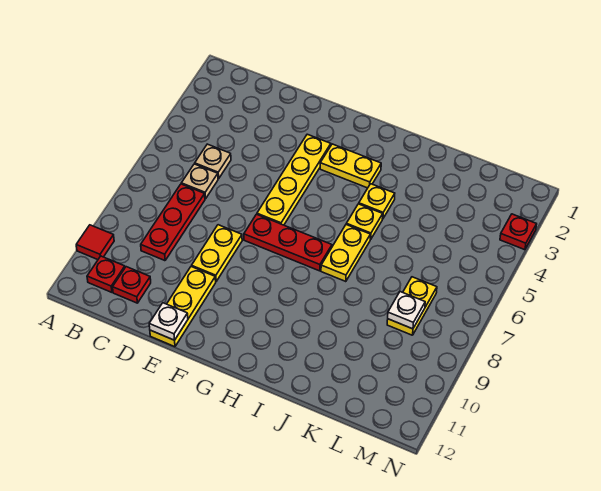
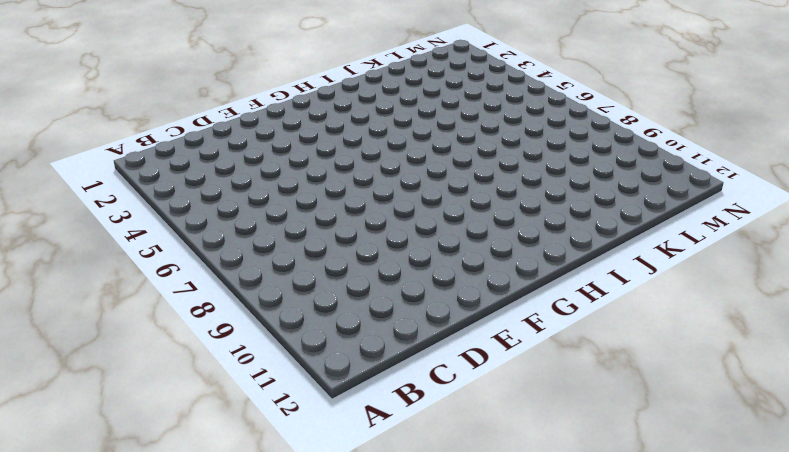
none -> red 1x1 tile [76,225,114,260]
none -> red 1x1 plate [87,256,125,292]
none -> tan 1x1 plate [195,144,231,179]

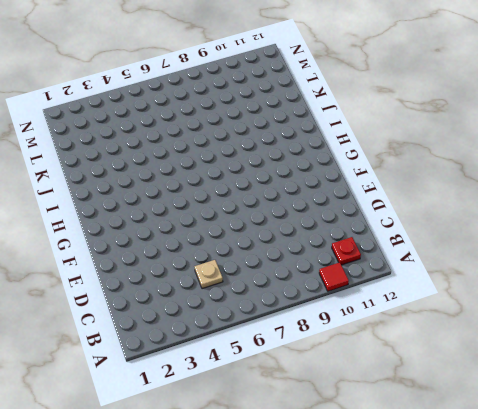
none -> tan 1x1 plate [181,164,218,199]
none -> red 1x3 plate [141,184,205,261]
none -> red 1x1 plate [113,267,151,303]

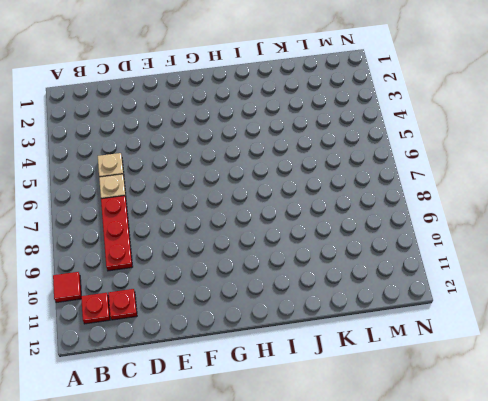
none -> yellow 1x2 plate [192,225,242,281]
none -> yellow 1x3 plate [150,266,216,347]
none -> yellow 1x4 plate [257,134,331,225]

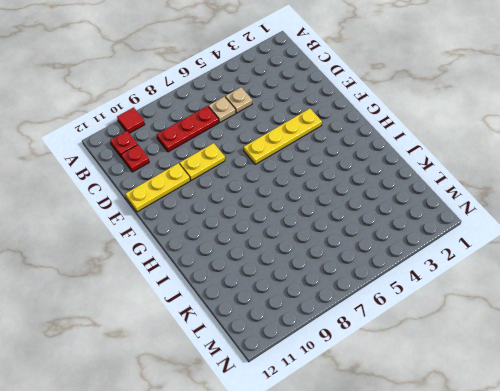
none -> red 1x3 plate [244,214,332,271]
none -> yellow 1x2 plate [320,144,381,188]
none -> yellow 1x1 plate [359,184,395,219]

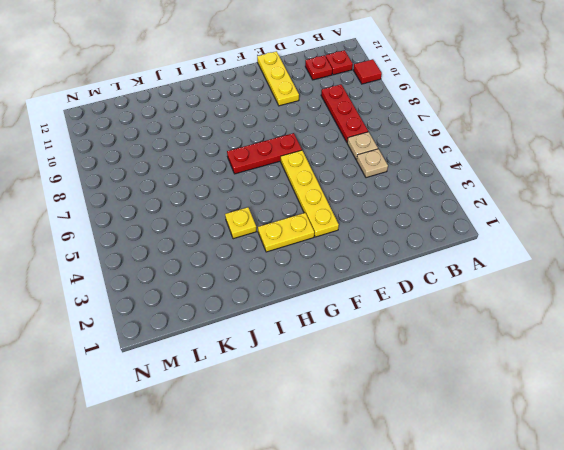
none -> yellow 1x2 plate [192,225,242,281]
none -> yellow 1x1 plate [346,204,383,239]
none -> yellow 1x2 plate [321,225,371,282]

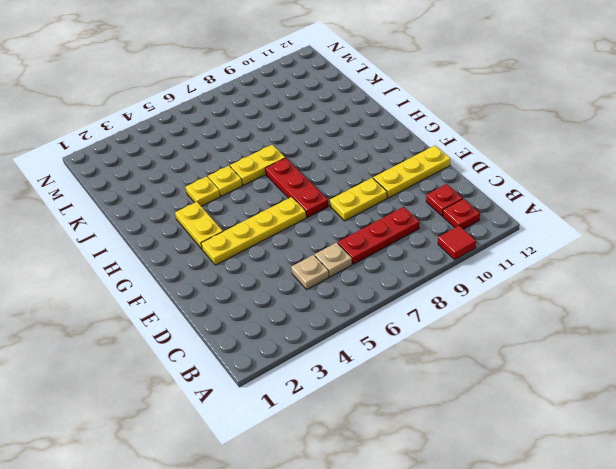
none -> yellow 1x2 plate [387,277,437,335]
none -> red 1x1 plate [500,214,537,250]
none -> white 1x1 plate [149,303,188,340]

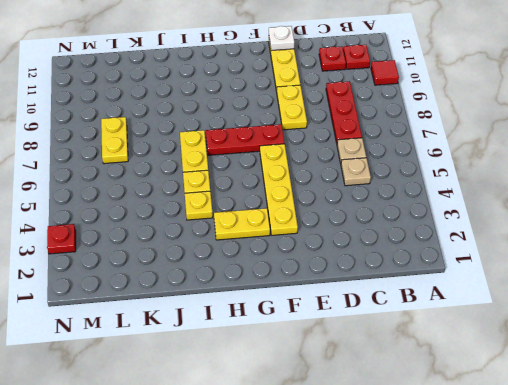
none -> white 1x1 plate [388,292,425,329]

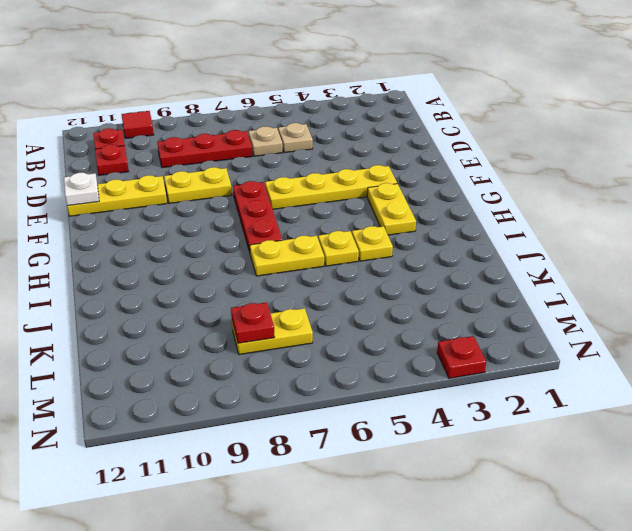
red 1x1 plate [231,303,275,343] -> white 1x1 plate [388,292,425,329]

